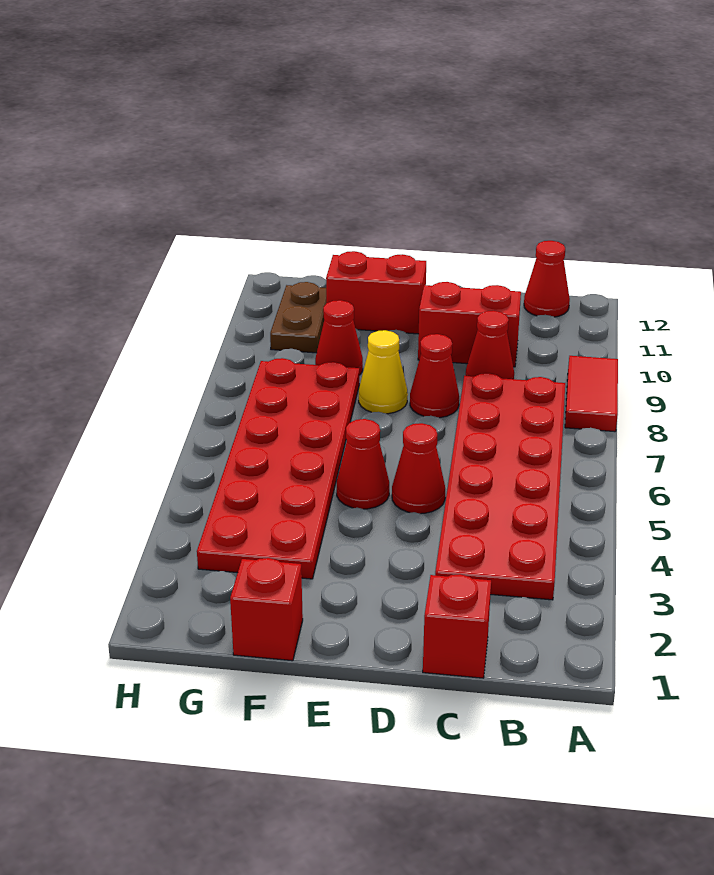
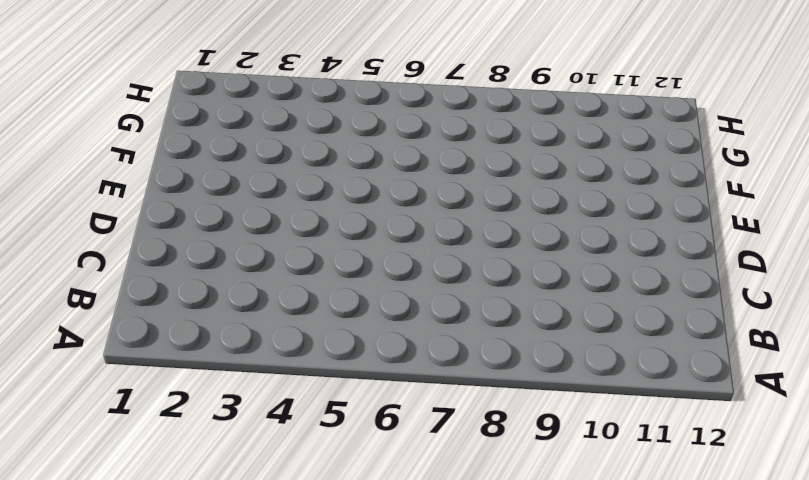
none -> red 1x2 tile [565,356,618,432]
none -> red 2x6 plate [435,373,565,600]
none -> red 1x1 cone [524,241,570,317]

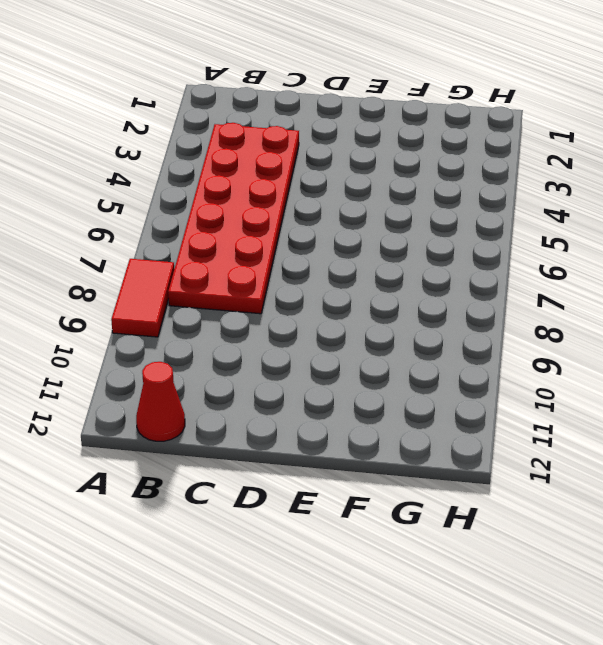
none -> red 1x1 brick [423,574,491,678]
none -> red 1x1 cone [466,311,514,379]
none -> red 1x2 brick [418,282,521,367]

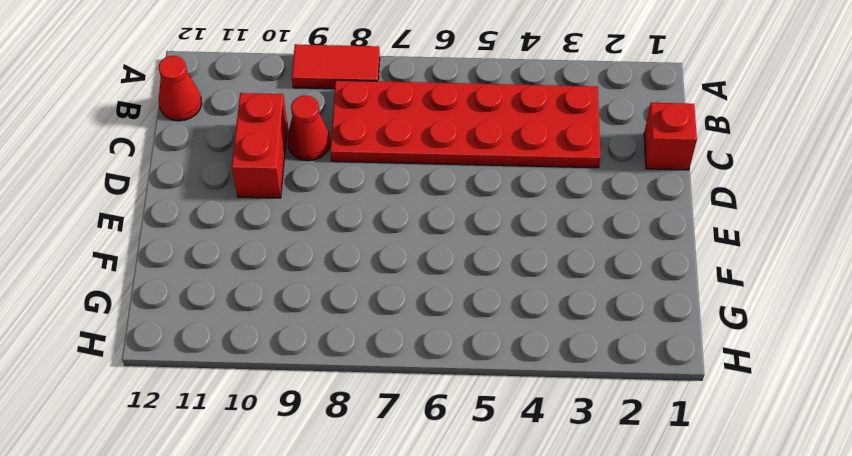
none -> red 1x1 cone [392,423,445,514]
none -> red 1x1 cone [410,334,459,418]
none -> red 1x1 cone [337,419,389,509]

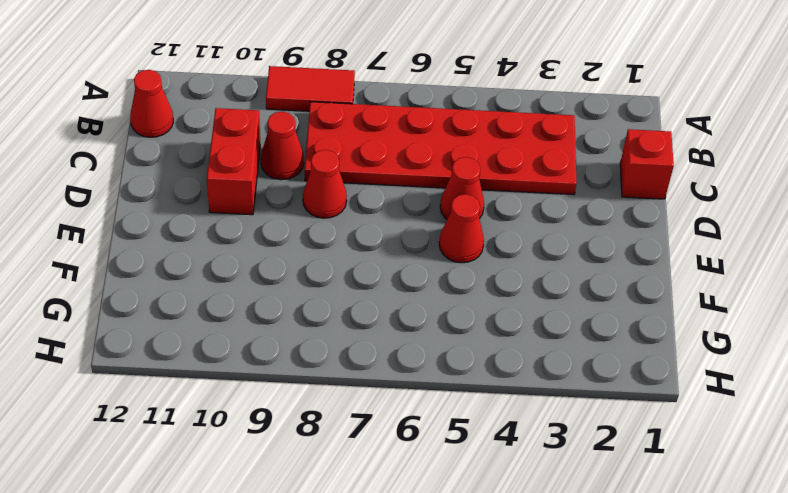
none -> yellow 1x1 cone [359,330,408,414]
none -> red 1x2 brick [326,251,426,334]
none -> red 1x1 brick [230,558,303,661]

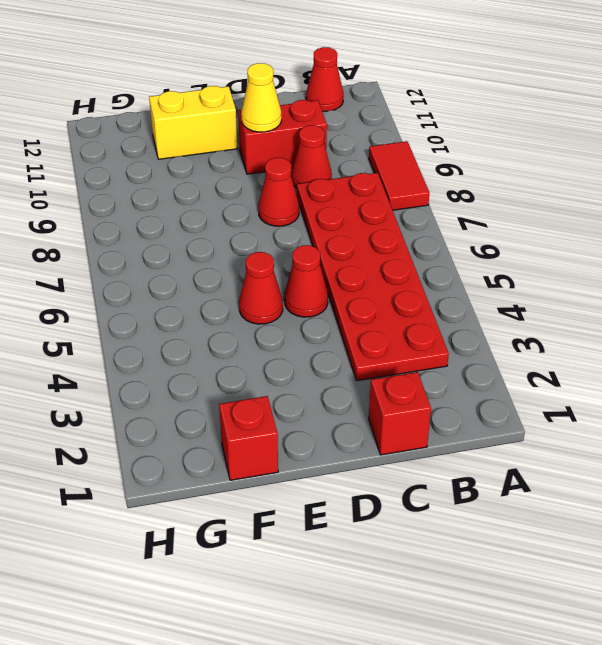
yellow 1x1 cone [241,63,282,132] -> yellow 1x1 cone moved to [359,330,408,414]
yellow 1x2 brick [149,86,237,159] -> red 1x2 brick [326,251,426,334]
none -> red 2x6 plate [197,358,359,579]
none -> red 1x1 cone [315,300,363,375]
none -> brown 1x2 plate [270,282,326,353]

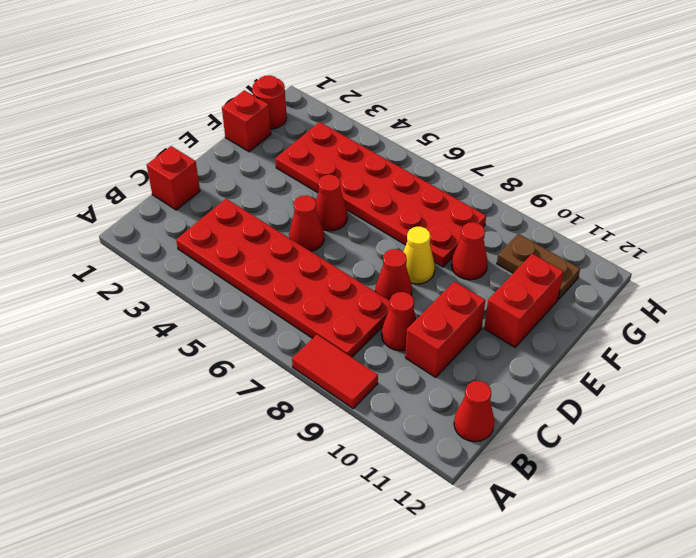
red 1x1 round brick [252,75,287,129] -> none

